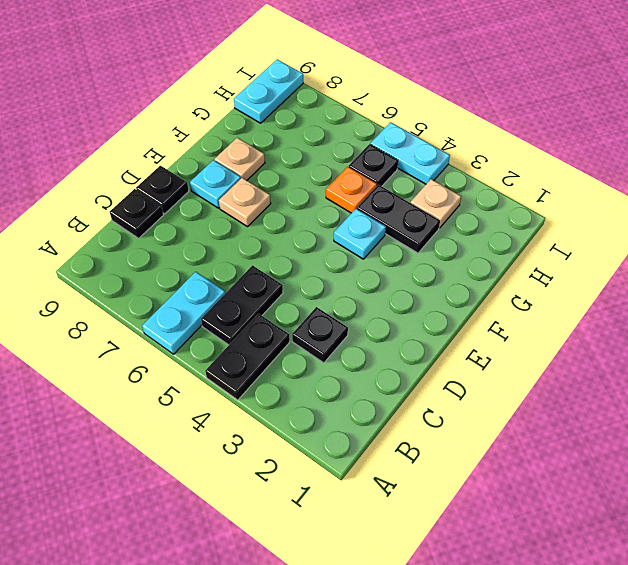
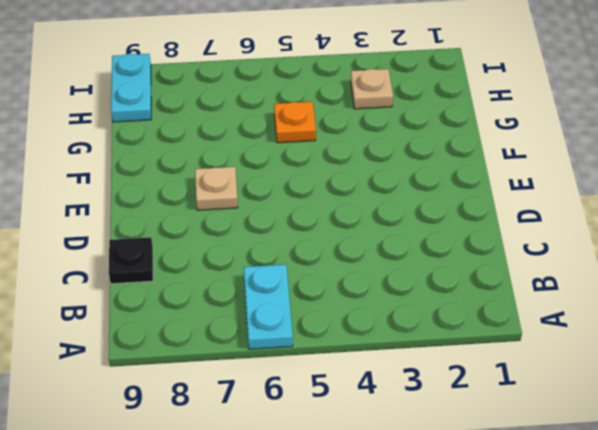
none -> black 1x2 plate [205,314,290,400]
none -> black 1x2 plate [201,265,283,345]
none -> black 1x1 plate [292,307,348,363]

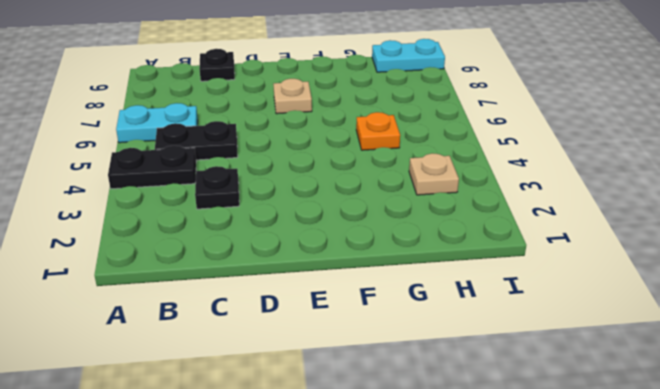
none -> black 1x1 plate [136,166,189,214]
none -> cyan 1x1 plate [190,160,241,208]
none -> cyan 1x1 plate [334,209,386,259]

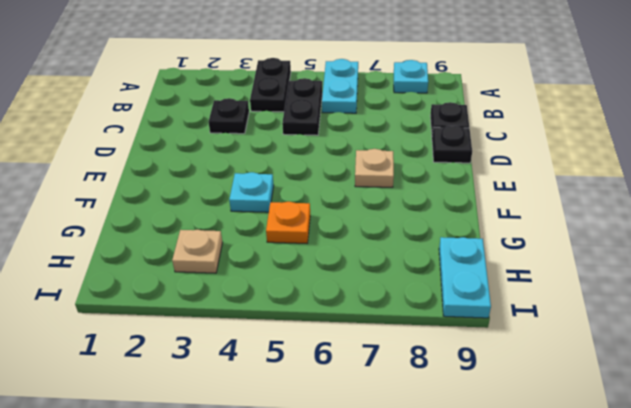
cyan 1x1 plate [394,60,428,93] -> cyan 1x1 plate moved to [190,160,241,208]
none -> tan 1x1 plate [215,138,265,180]
none -> black 1x2 plate [357,185,440,253]
none -> black 1x1 plate [349,144,398,186]

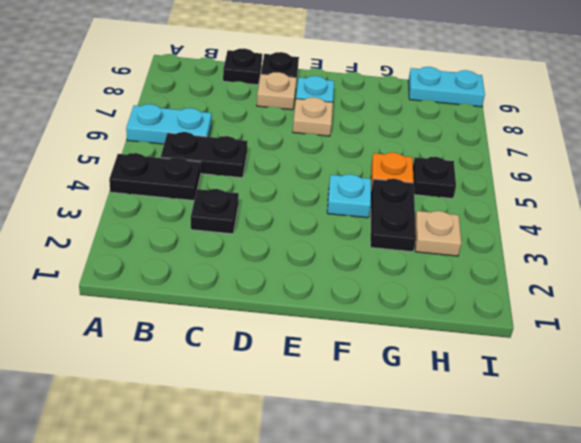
tan 1x1 plate [257,72,297,110] -> tan 1x1 plate moved to [215,138,265,180]
none -> cyan 1x2 plate [370,122,450,184]

